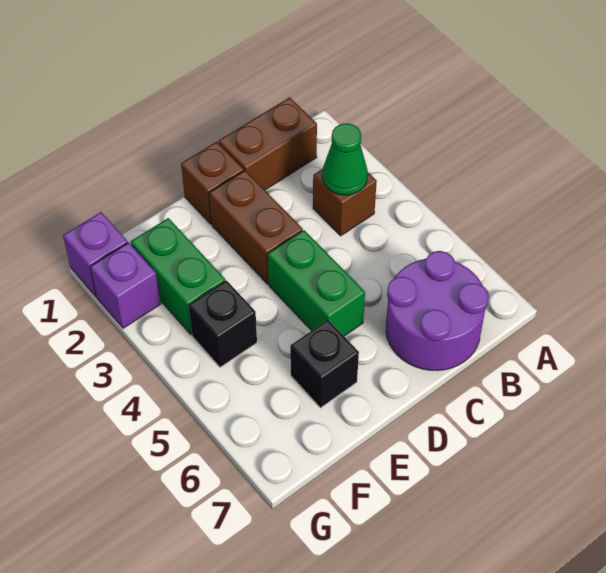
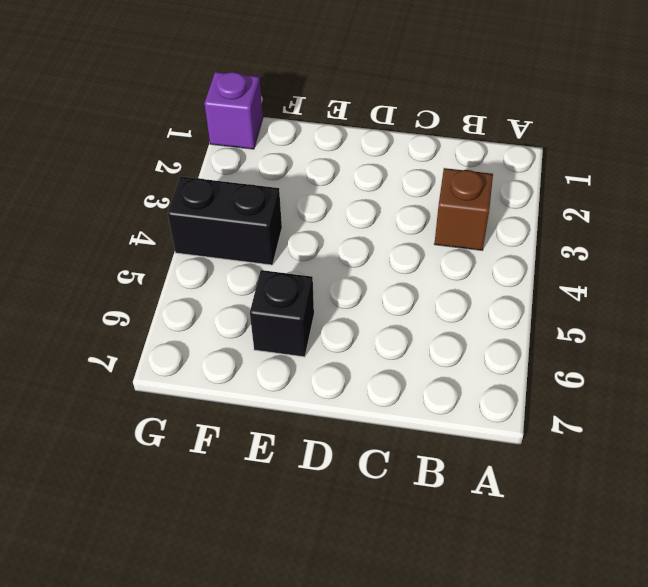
black 1x2 brick [168,176,282,265] -> black 1x1 brick [189,280,257,367]
none -> brown 1x2 brick [219,97,317,190]
none -> purple 2x2 round brick [386,251,489,371]
none -> brown 1x1 brick [181,142,244,224]

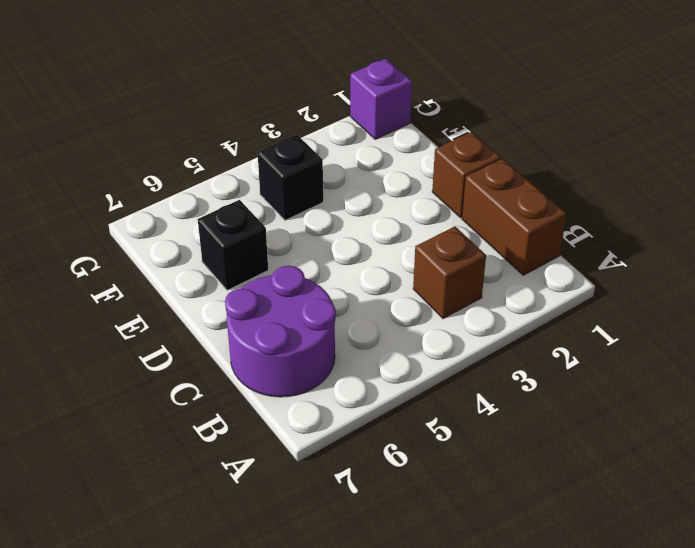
none -> brown 1x2 brick [209,171,303,284]
none -> green 1x2 brick [268,230,365,336]
none -> green 1x2 brick [131,218,225,335]

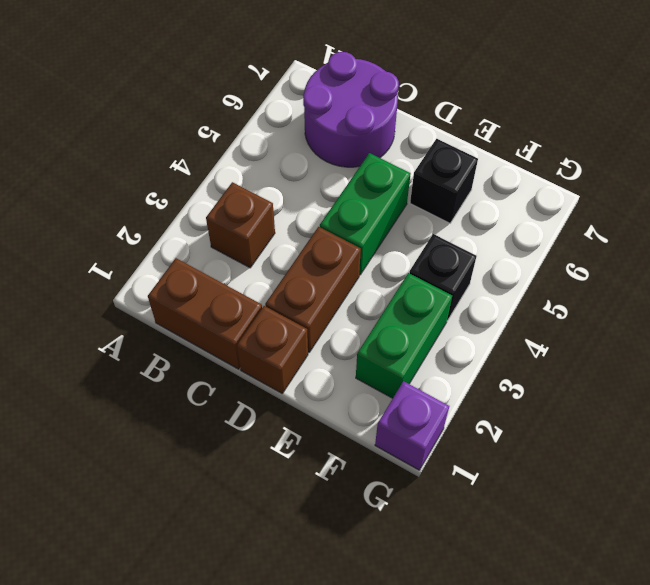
none -> purple 1x1 brick [90,243,160,328]
none -> green 1x1 cone [322,124,368,195]

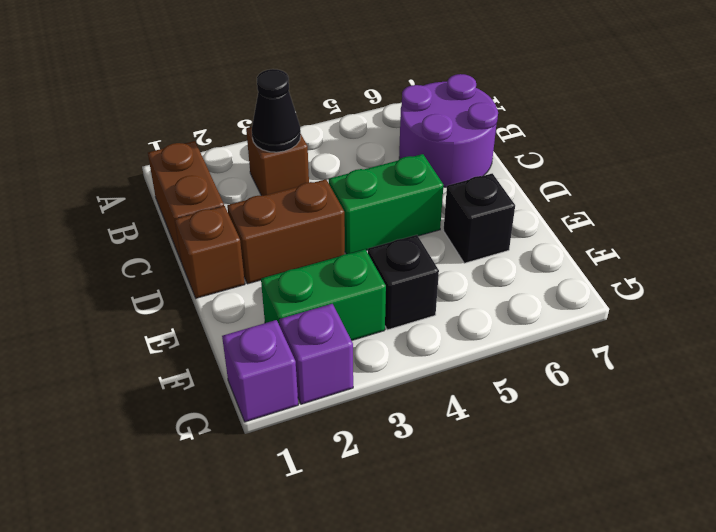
black 1x1 cone [252,69,301,152] -> green 1x1 cone [322,124,368,195]

